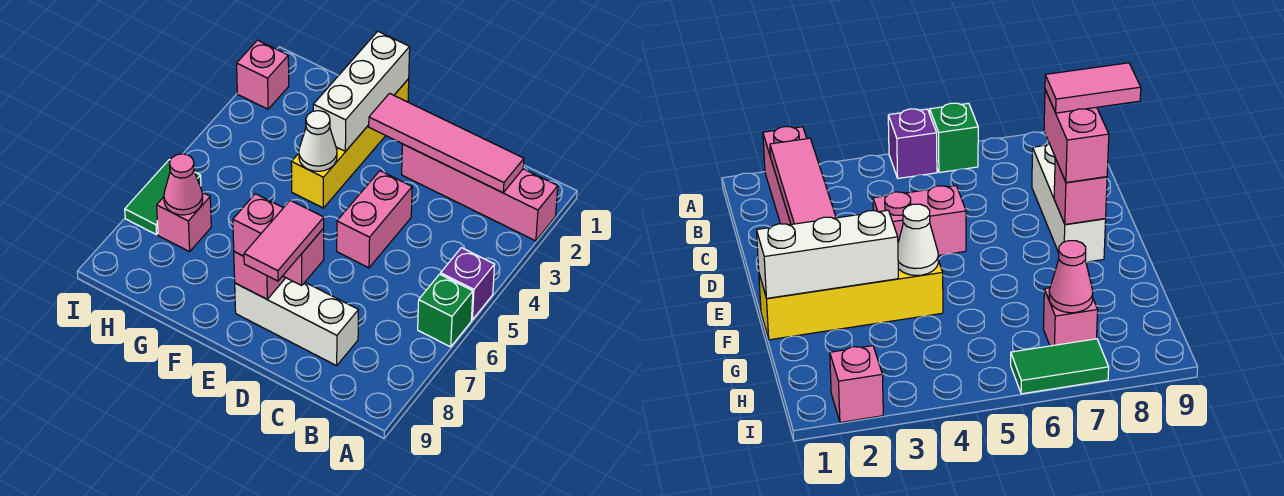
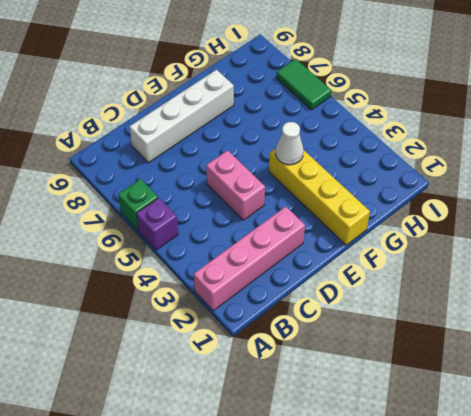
white 1x4 brick [130,70,234,163] -> white 1x3 brick [235,278,358,366]
none -> pink 1x1 brick [157,192,211,252]
none -> pink 1x1 brick [237,40,289,109]
none -> pink 1x4 tile [369,93,524,193]

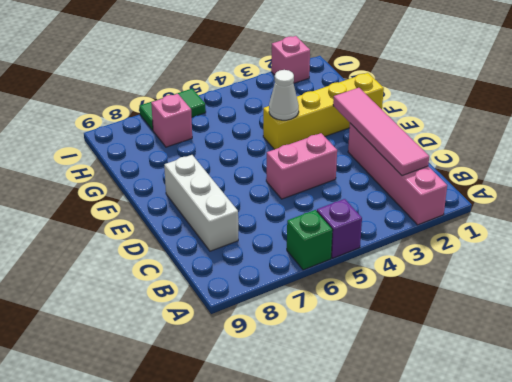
none -> pink 1x1 brick [234,252,286,299]
none -> white 1x3 brick [313,31,410,151]
none -> pink 1x1 cone [164,154,203,215]

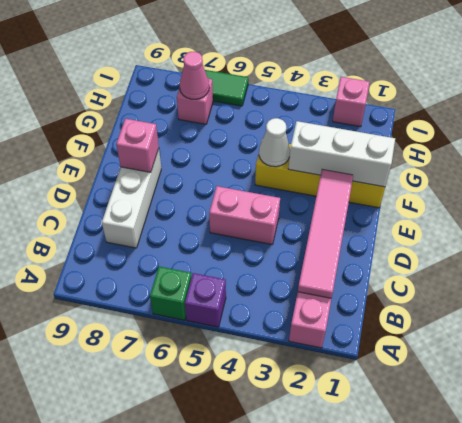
none -> pink 1x2 brick [233,194,324,285]
none -> pink 1x2 tile [244,200,324,281]

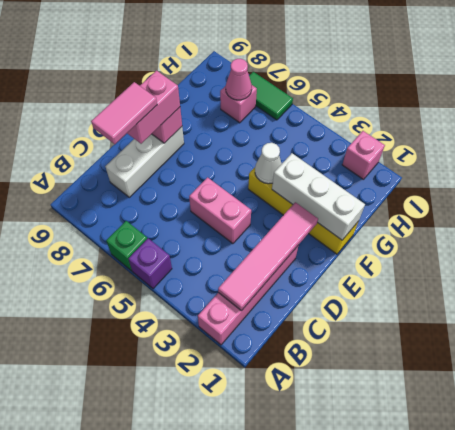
pink 1x2 tile [91,82,157,144] -> pink 1x2 tile turned to [244,200,324,281]

